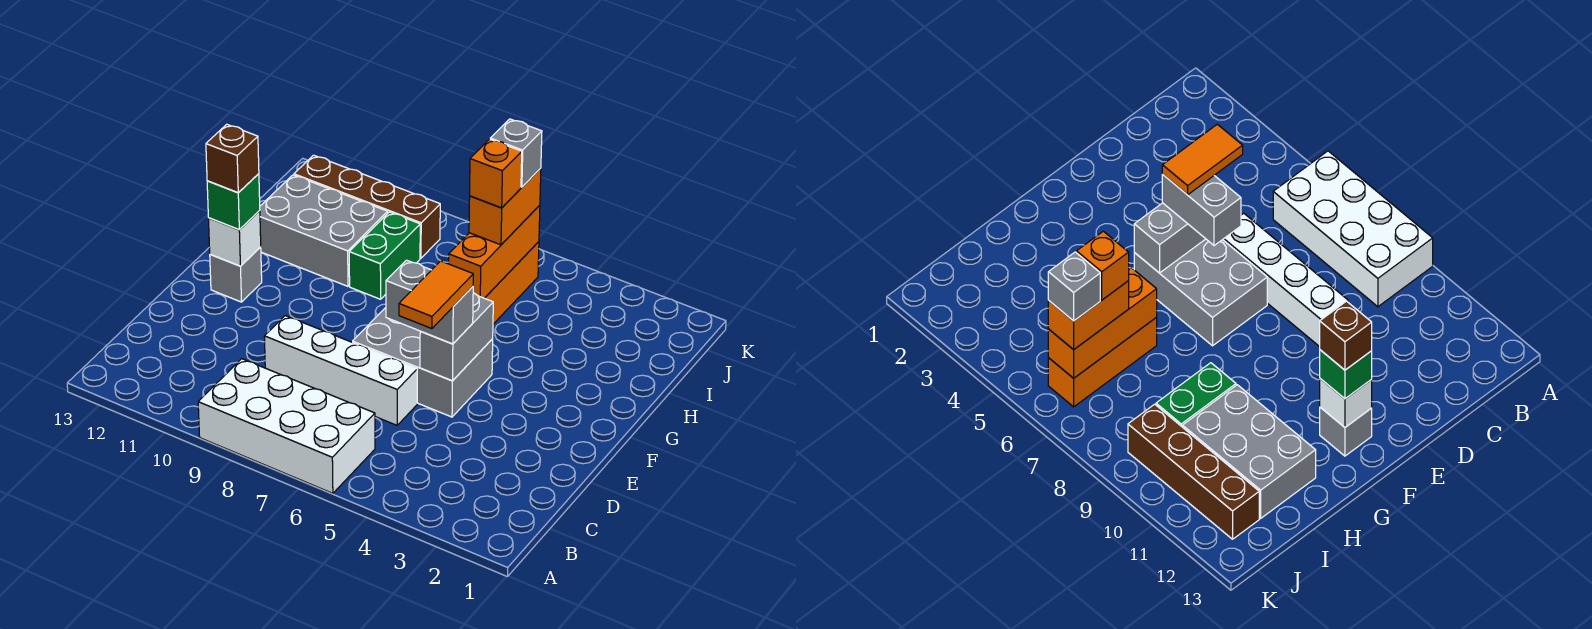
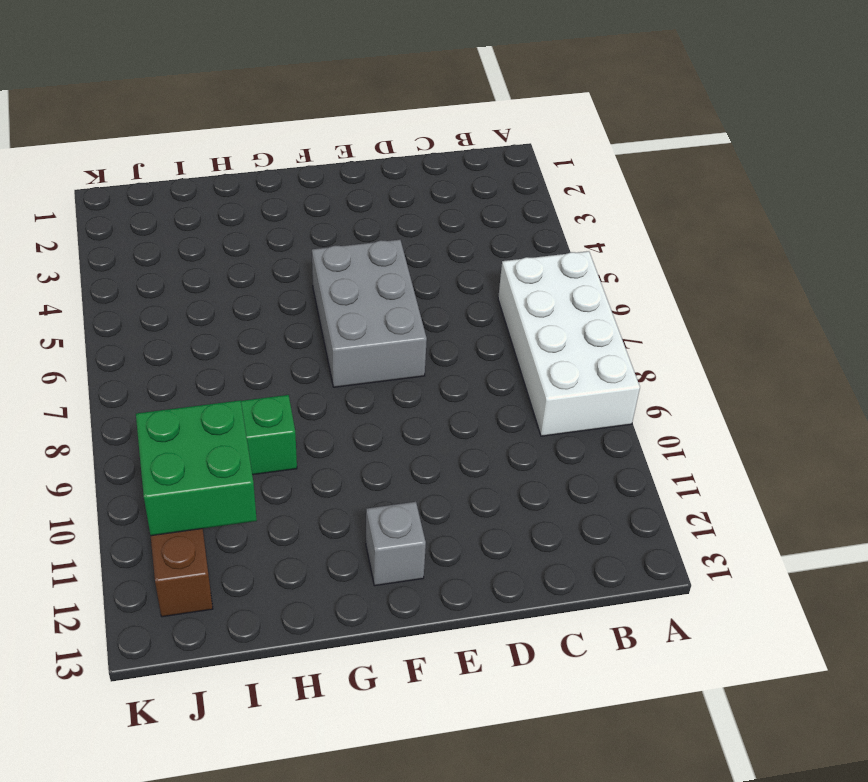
green 2x2 brick [136,400,257,536] -> none
none -> white 1x4 brick [264,316,417,425]
none -> orange 1x3 brick [485,242,539,324]
none -> grey 2x3 brick [260,175,388,286]

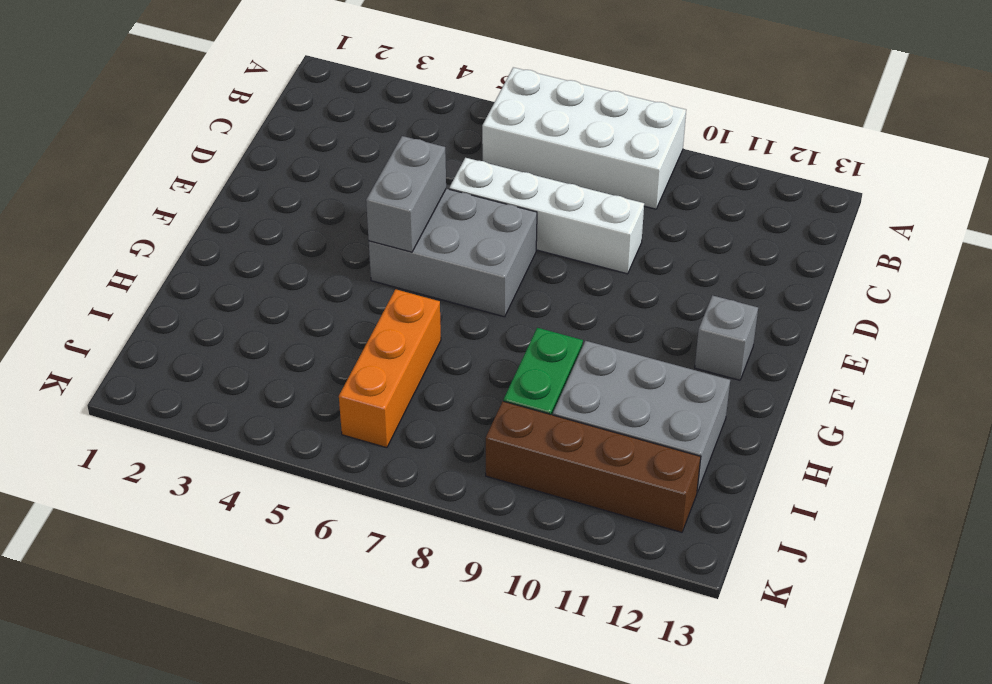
none -> white 1x1 brick [208,211,261,266]
none -> orange 1x3 brick [449,205,540,298]
none -> grey 1x2 brick [386,260,473,344]

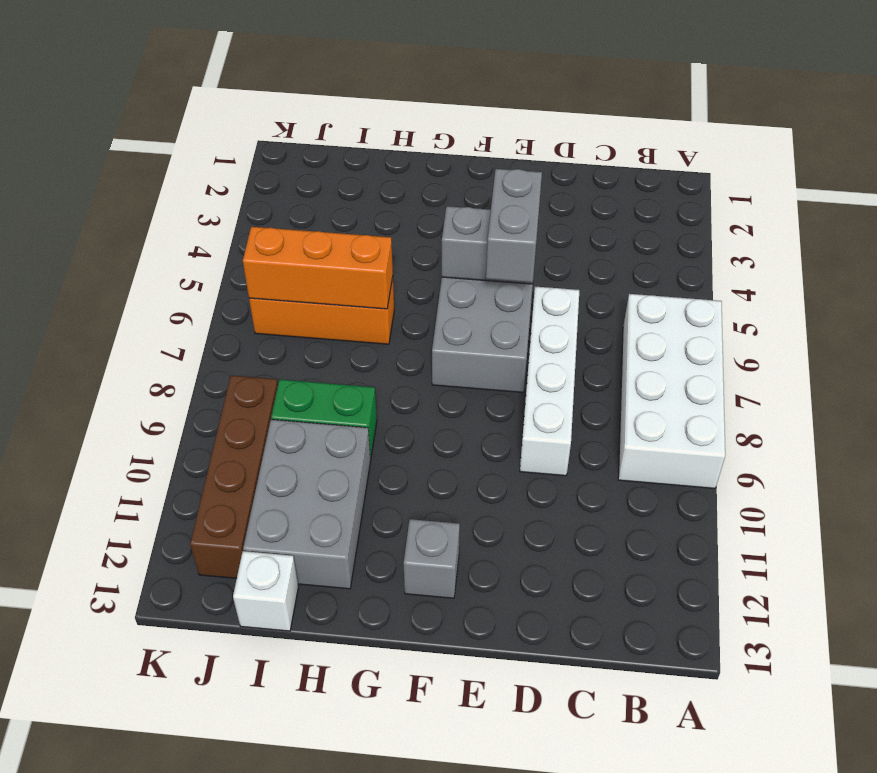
white 1x1 brick [233,551,298,631] -> white 1x1 brick moved to [208,211,261,266]
none -> green 1x1 brick [207,174,260,230]
none -> orange 1x2 brick [469,168,541,245]
none -> orange 1x2 tile [399,261,473,329]

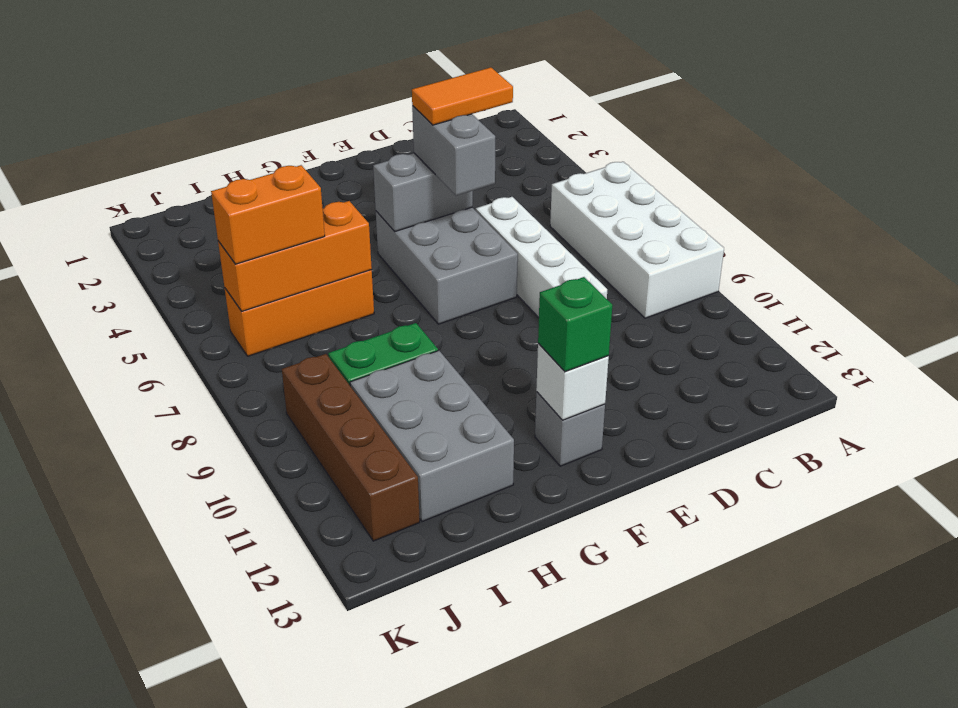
none -> brown 1x1 brick [206,124,259,193]
none -> orange 1x1 brick [470,139,522,208]
none -> grey 1x1 brick [490,119,542,187]

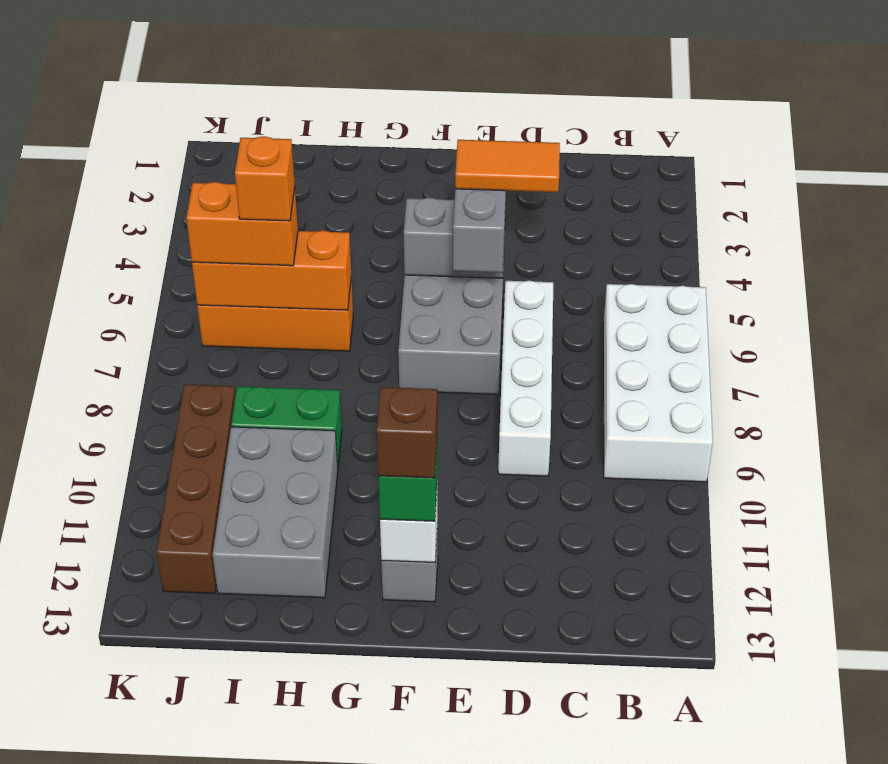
none -> grey 1x1 brick [490,119,542,187]

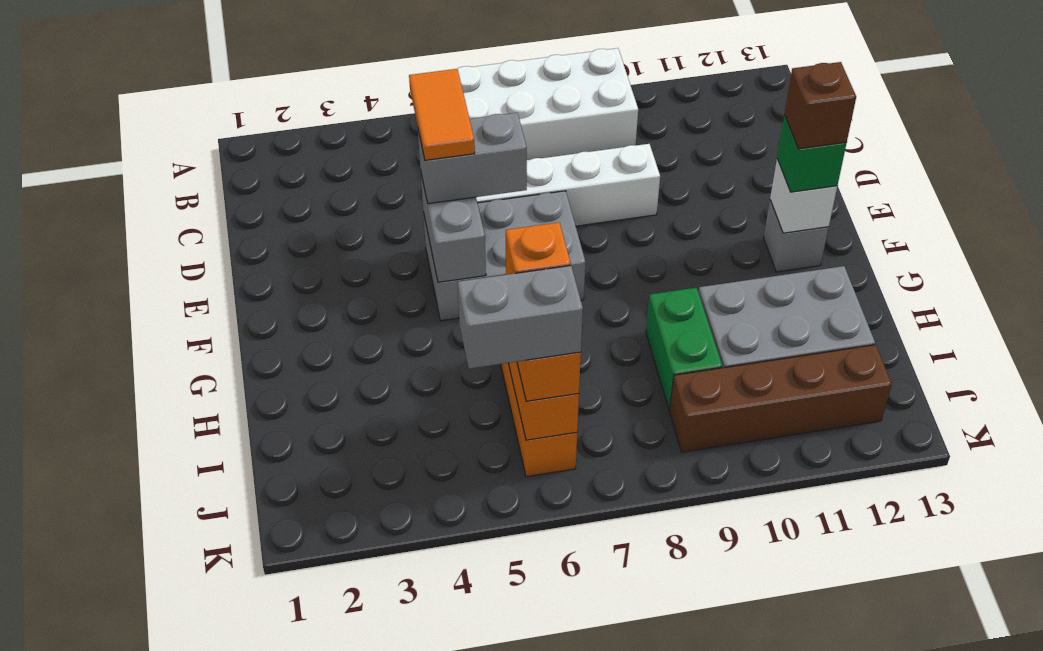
grey 1x2 brick [458,266,583,369] -> grey 1x1 brick [490,119,542,187]

